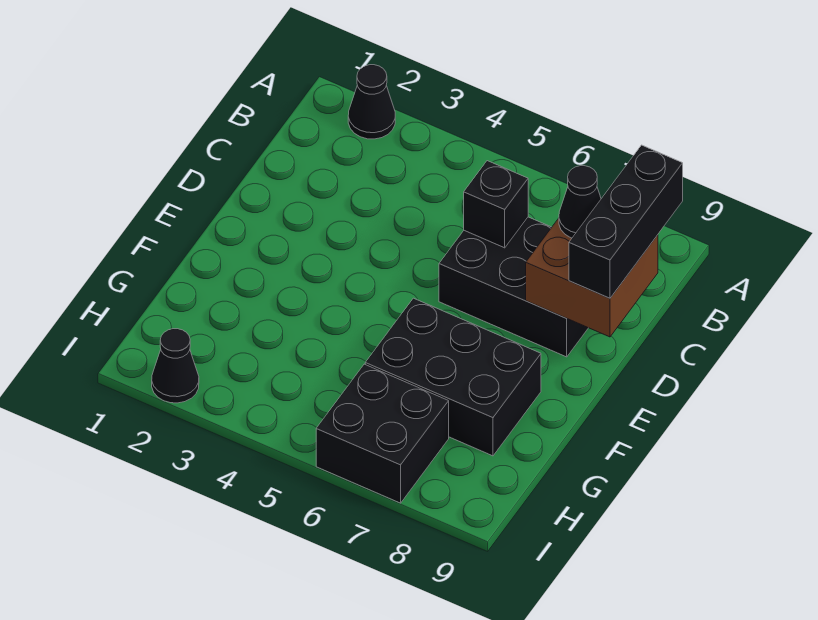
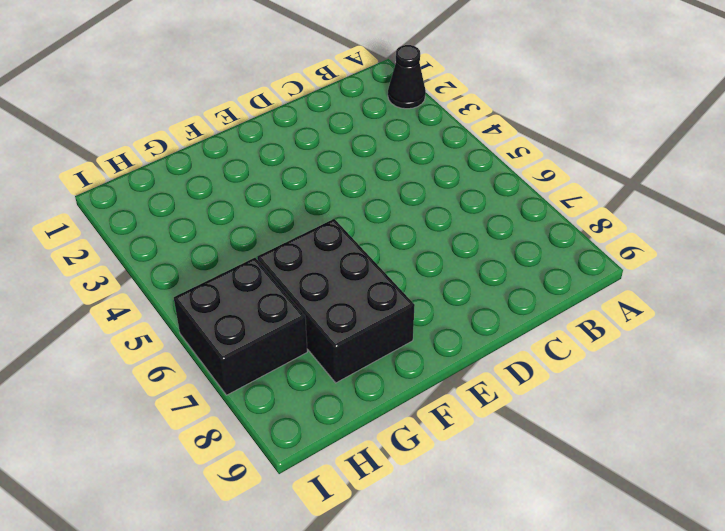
none -> black 2x3 brick [439,217,588,357]
none -> black 1x1 cone [152,329,199,403]

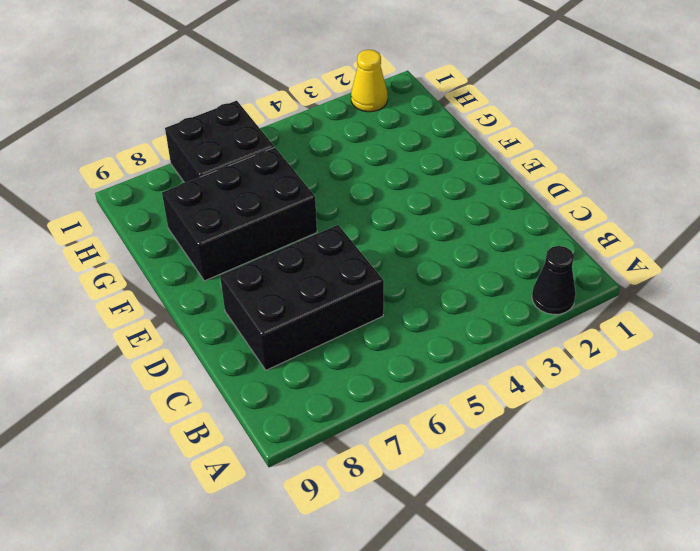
yellow 1x1 cone [351,50,388,112] -> black 1x1 cone [152,329,199,403]
none -> black 1x1 brick [464,161,528,248]
none -> brown 2x2 brick [526,218,658,337]

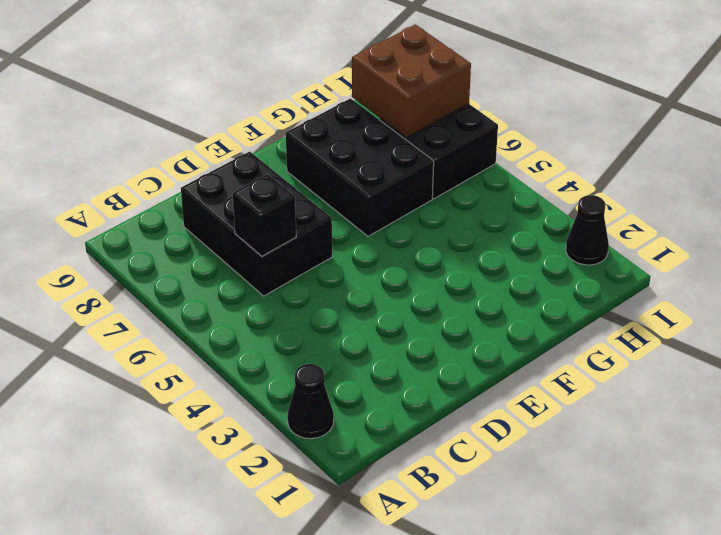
brown 2x2 brick [352,24,471,138] -> brown 2x2 brick moved to [526,218,658,337]
none -> black 1x3 brick [569,145,683,298]
none -> black 1x1 cone [559,166,601,238]

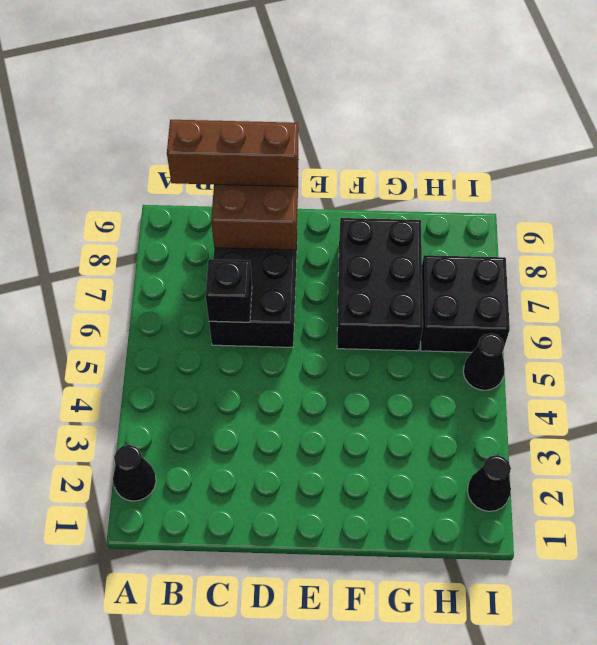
brown 1x3 brick [167,120,298,187] -> black 1x3 brick [569,145,683,298]
black 1x1 cone [463,333,505,390] -> black 1x1 cone moved to [559,166,601,238]

